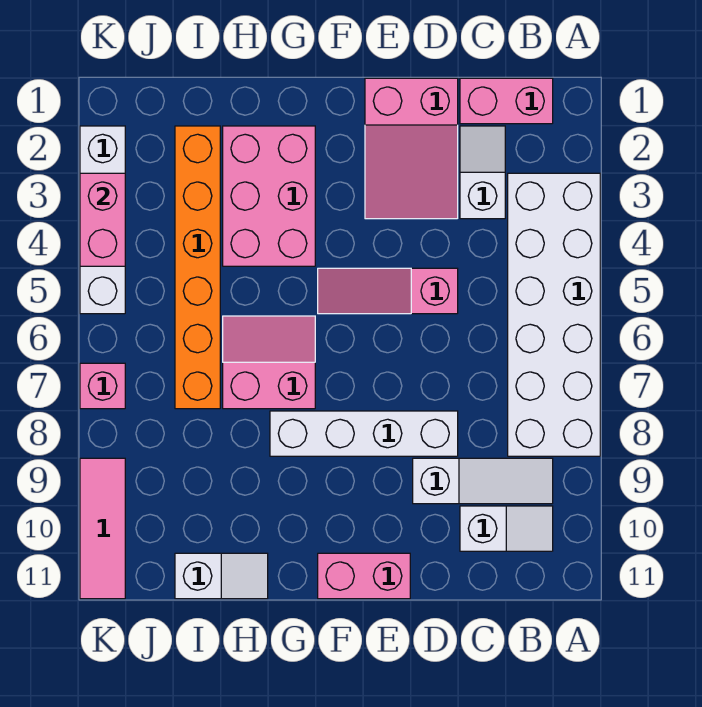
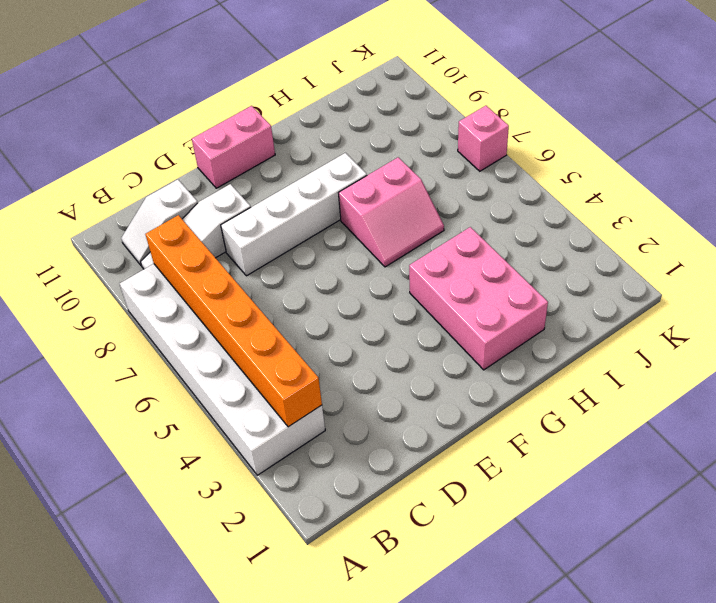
orange 1x6 brick [146,215,322,427] -> orange 1x6 brick moved to [175,126,220,409]
none -> pink 1x2 brick [460,78,553,124]
none -> white 1x2 slope [460,126,505,219]
none -> pink 2x3 slope [365,78,458,219]

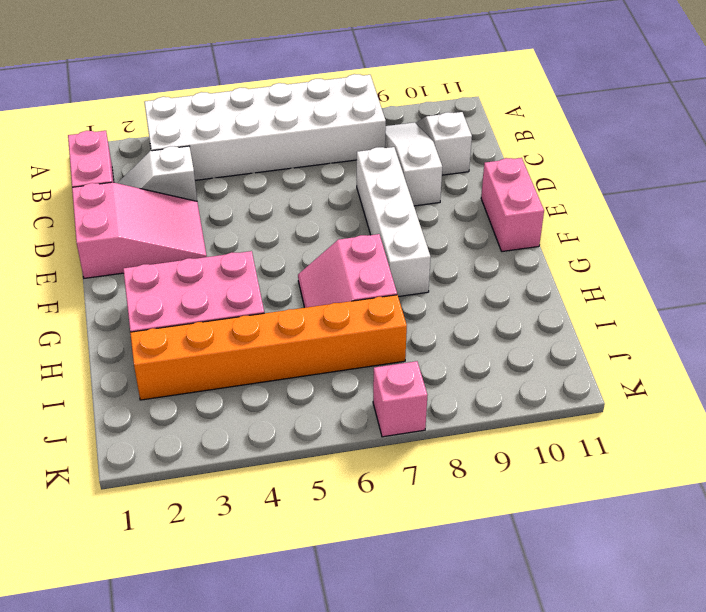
none -> pink 1x3 slope [318,268,458,314]
none -> white 1x2 slope [175,553,268,599]
none -> white 1x4 brick [80,126,125,314]

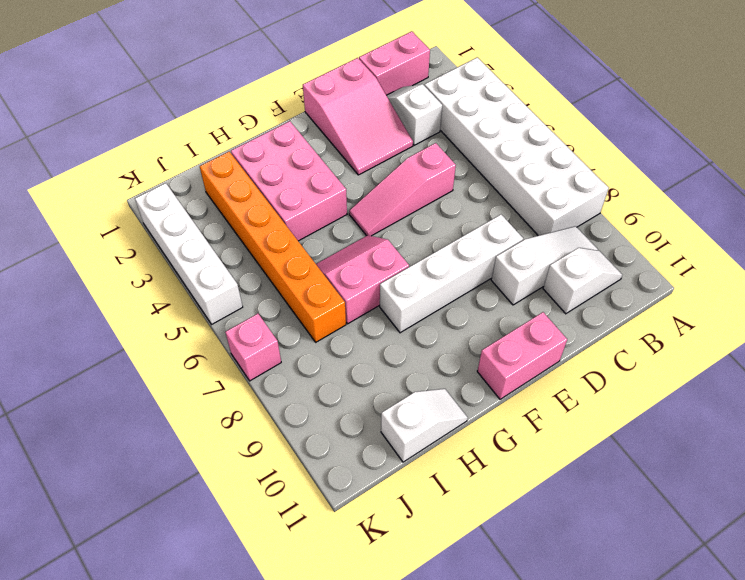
none -> pink 1x3 tile [80,458,125,599]
none -> pink 1x2 brick [80,173,125,266]

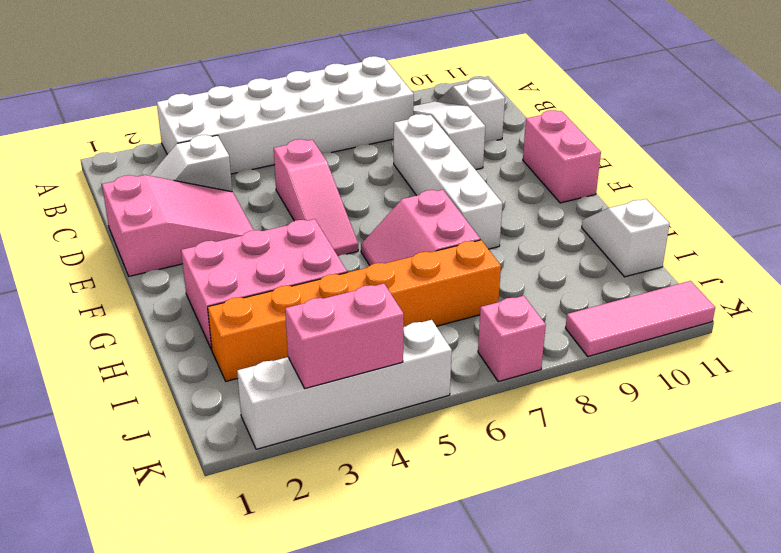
none -> pink 1x2 brick [460,78,553,124]

